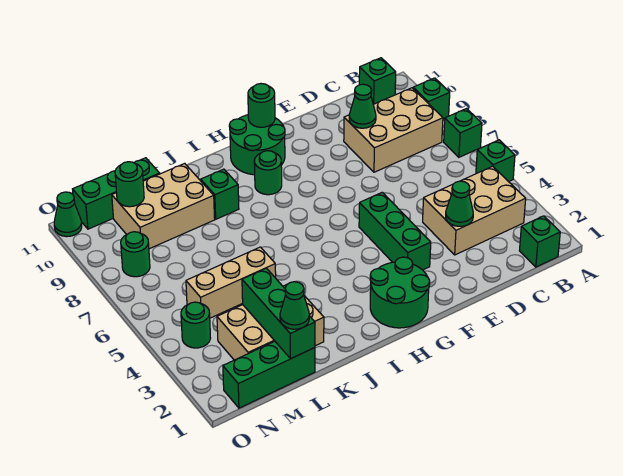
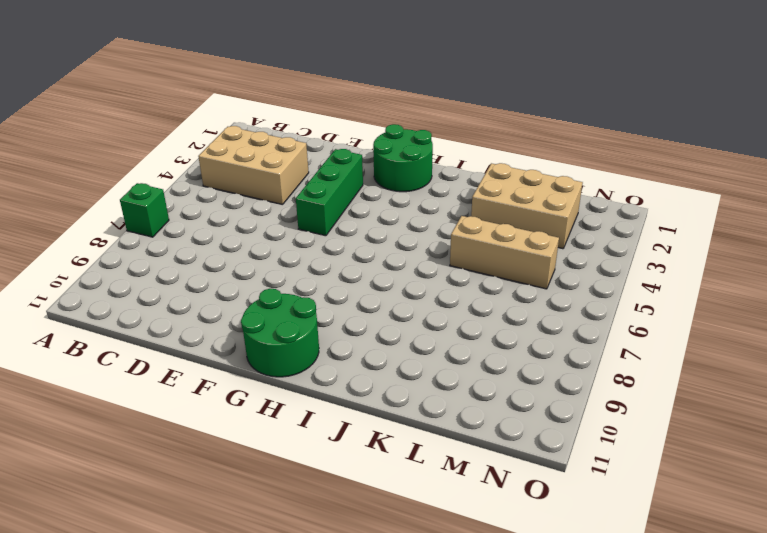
none -> green 1x1 brick [476,140,515,182]
none -> green 1x1 brick [413,78,450,119]
none -> green 1x1 brick [519,216,560,267]

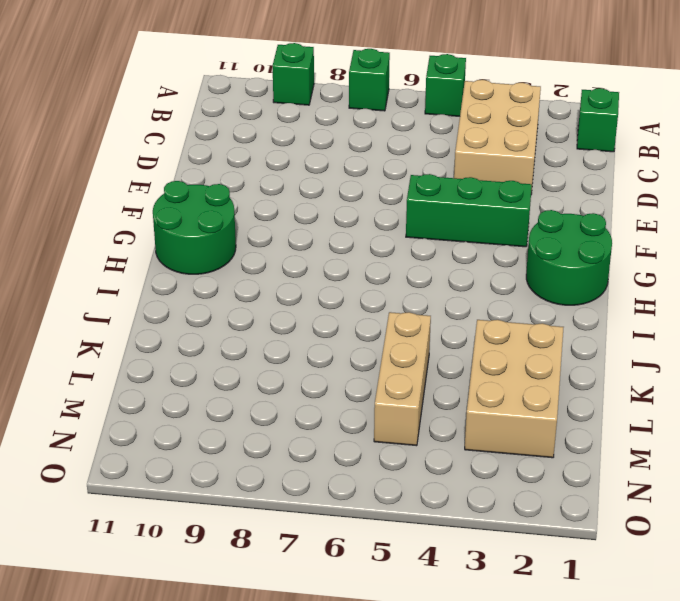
none -> tan 2x3 brick [344,88,443,172]
none -> green 1x1 brick [359,58,396,104]
none -> green 1x1 round brick [254,151,282,195]

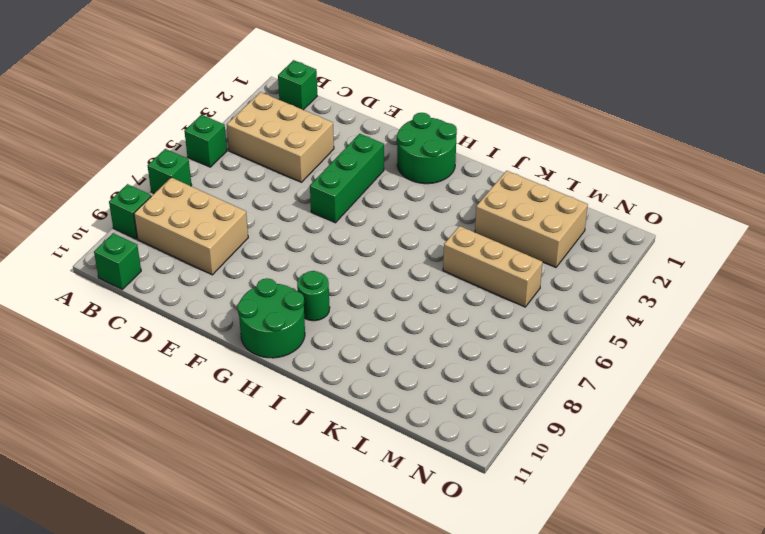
none -> green 1x1 brick [201,169,239,219]
none -> tan 2x3 brick [112,163,215,249]
none -> green 1x3 brick [223,341,315,408]

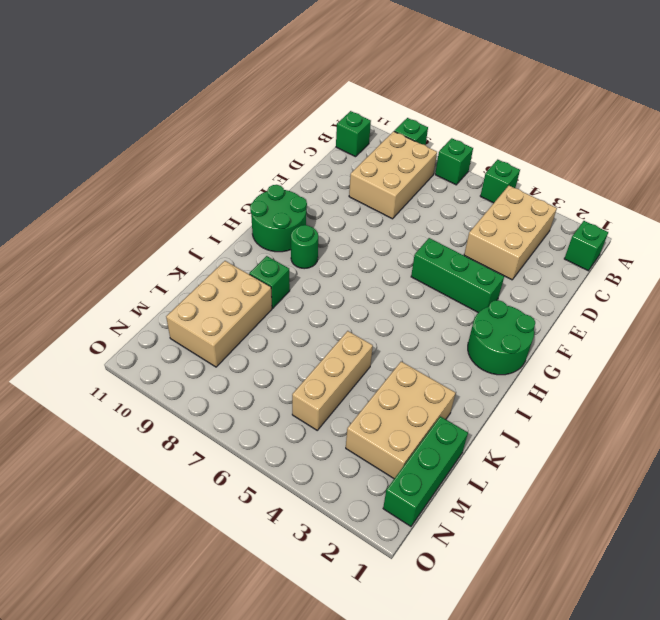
none -> green 1x3 brick [73,158,160,229]
none -> green 1x1 round brick [181,302,210,348]
none -> green 1x1 round brick [121,232,150,277]

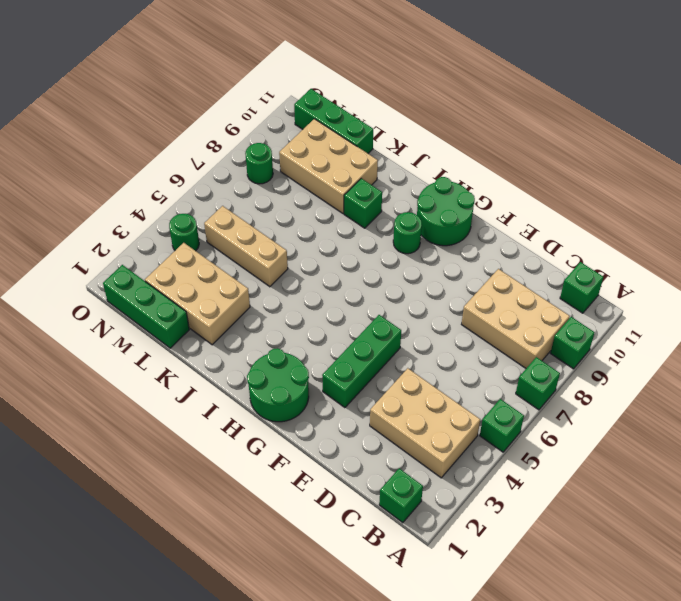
none -> green 1x1 cone [54,192,82,237]
none -> green 1x1 cone [446,181,473,226]
none -> green 1x1 cone [349,84,376,128]

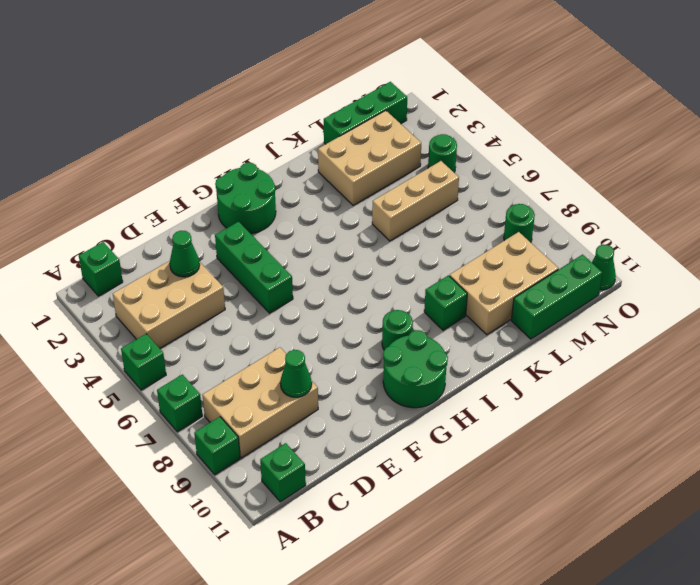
none -> green 1x1 round brick [248,84,275,127]
none -> green 1x3 brick [242,268,315,359]
none -> green 1x1 round brick [115,162,144,207]

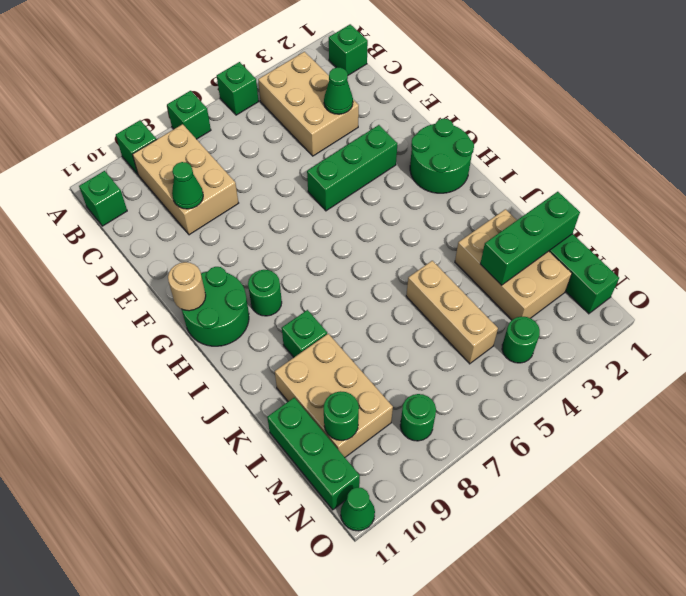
tan 1x1 round brick [168,262,206,311] -> green 1x1 round brick [248,84,275,127]
none -> green 1x1 cone [280,282,309,329]

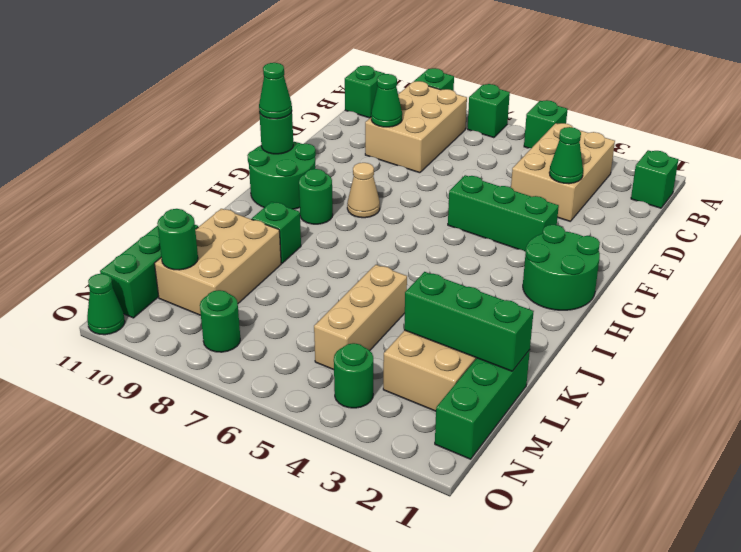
tan 1x1 cone [347,163,380,218] -> none
green 1x1 cone [259,63,292,119] -> green 1x1 cone moved to [280,282,309,329]

